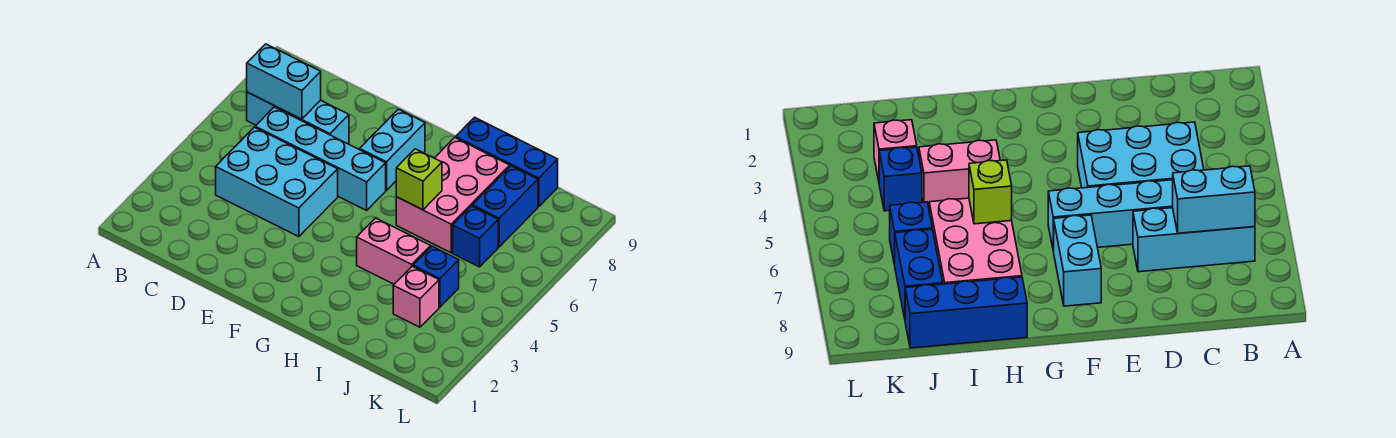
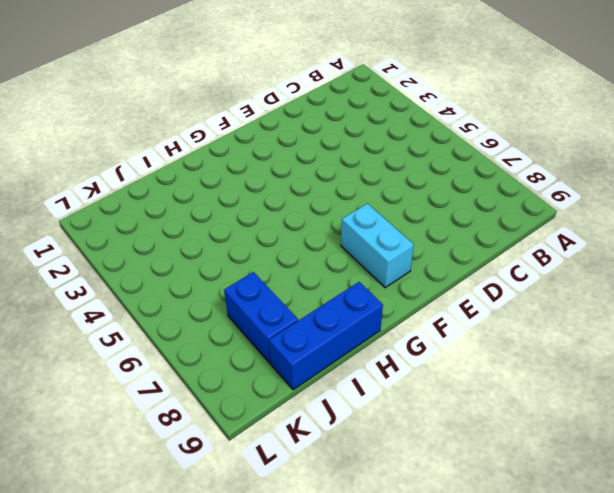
none -> cyan 1x3 brick [247,92,349,144]
none -> cyan 2x3 brick [216,127,338,237]
none -> cyan 1x4 brick [255,107,386,210]

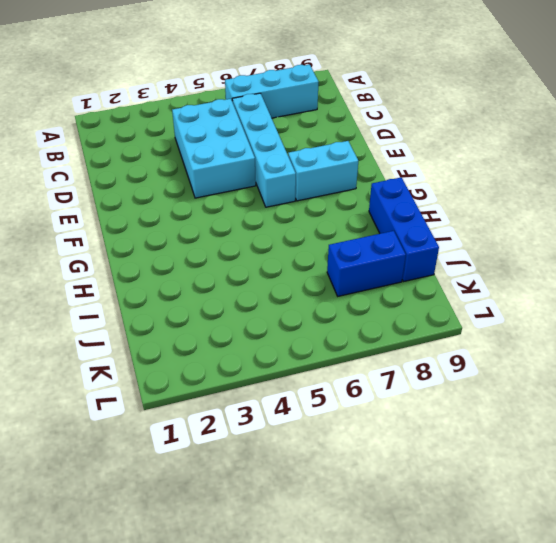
cyan 1x3 brick [225,65,319,118] -> cyan 1x3 brick turned to [247,92,349,144]
none -> pink 1x2 brick [357,218,431,284]
none -> pink 2x3 brick [396,138,510,253]
none -> pink 1x1 brick [393,266,439,327]

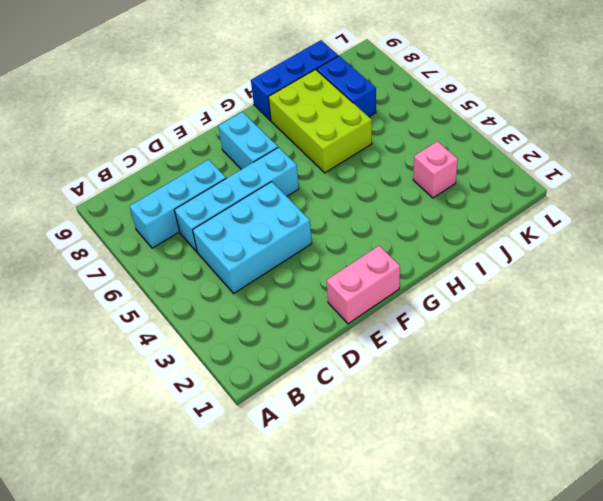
pink 1x2 brick [327,246,400,324] -> pink 1x2 brick moved to [357,218,431,284]
lime 2x3 brick [268,70,372,173] -> pink 2x3 brick [396,138,510,253]
none -> blue 1x1 brick [413,246,459,307]
none -> blue 1x1 brick [453,206,498,267]
none -> cyan 1x2 brick [247,44,321,119]

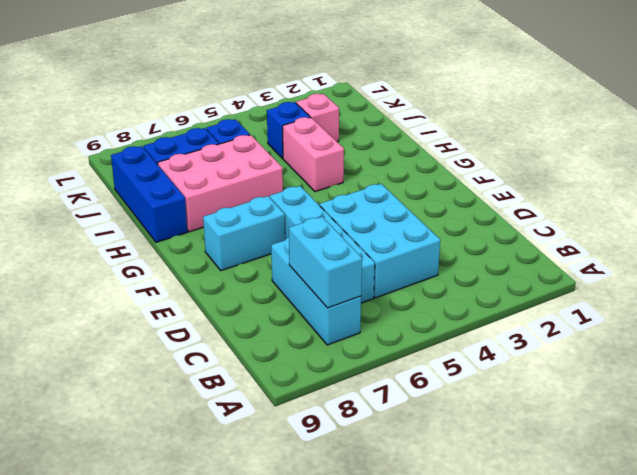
none -> lime 1x1 brick [396,149,442,210]

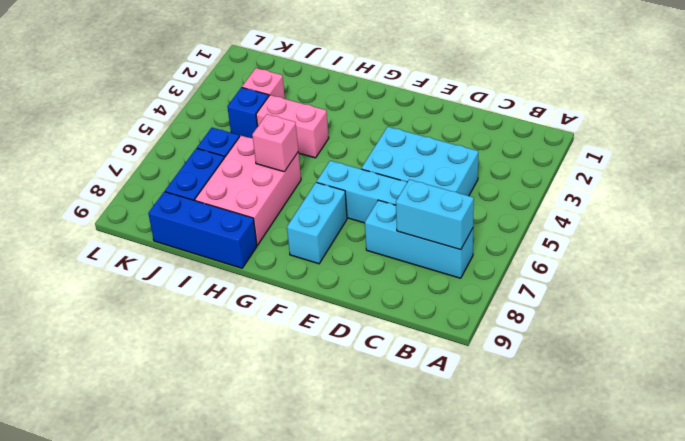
pink 1x1 brick [252,114,298,172] -> lime 1x1 brick [396,149,442,210]

